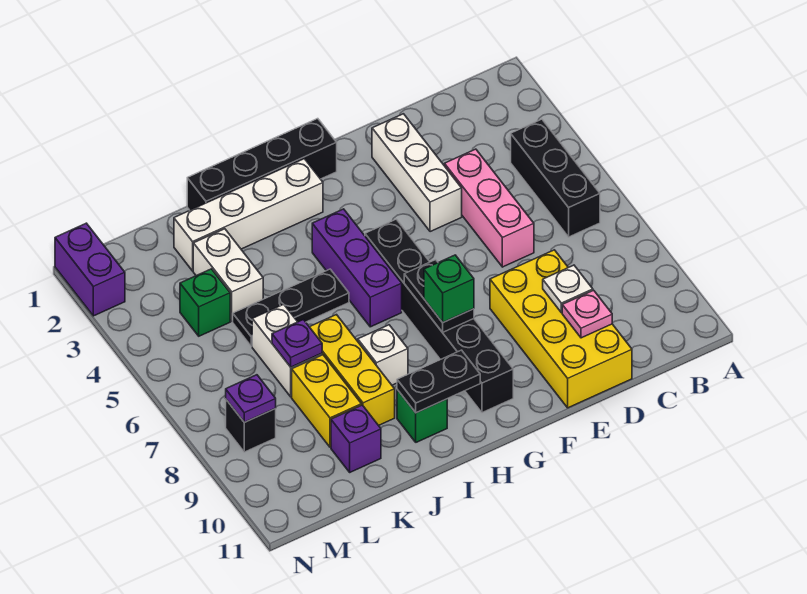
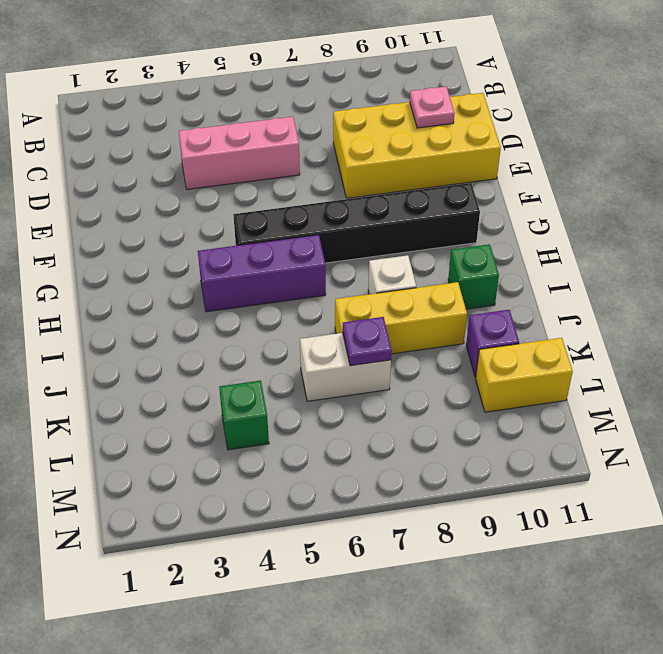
yellow 1x2 brick [476,338,573,412] -> yellow 1x2 brick moved to [292,355,361,447]
none -> black 1x3 brick [511,119,600,237]
none -> white 1x3 brick [372,114,462,232]
none -> black 1x4 brick [187,119,337,210]

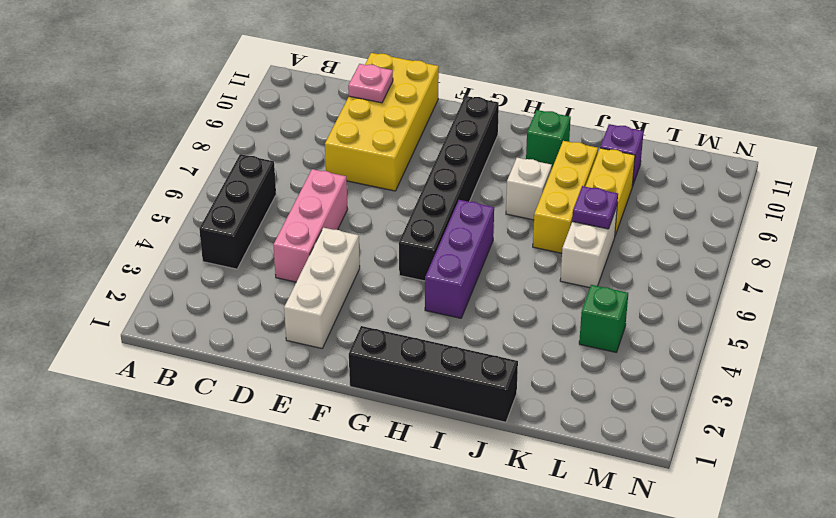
none -> white 1x4 brick [174,159,323,271]
none -> black 1x3 plate [233,269,349,347]
none -> white 1x2 brick [193,229,263,321]

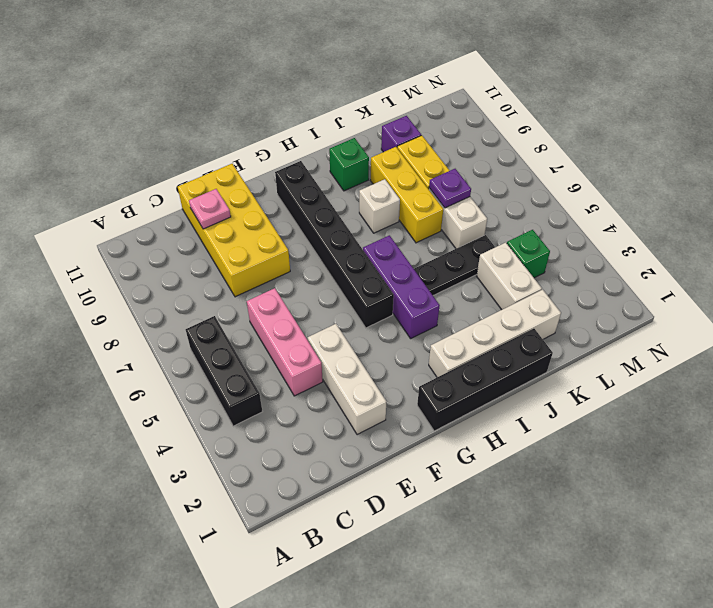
none -> black 1x1 brick [226,400,276,452]
none -> purple 1x2 brick [55,223,125,316]
none -> white 1x1 plate [543,265,593,313]

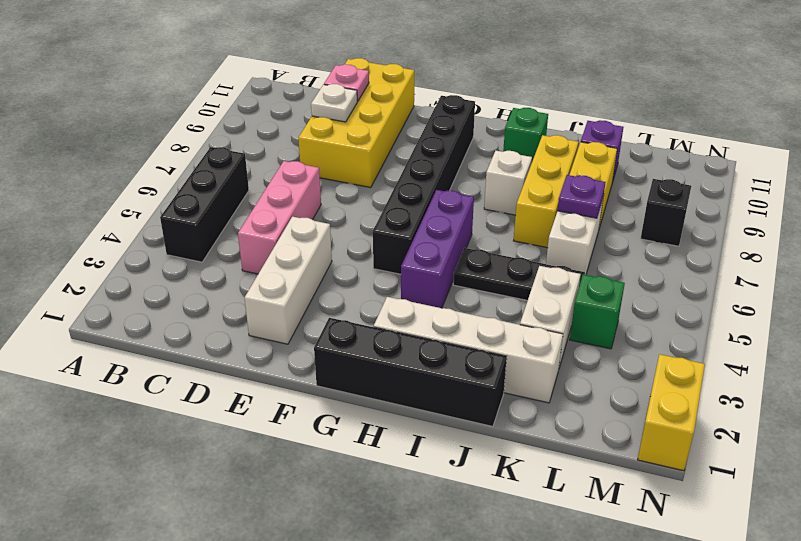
yellow 1x2 brick [638,354,705,471] -> purple 1x2 brick [55,223,125,316]
none -> black 1x2 plate [404,260,474,332]
none -> black 1x2 plate [397,350,480,413]
none -> purple 1x1 plate [226,375,276,422]

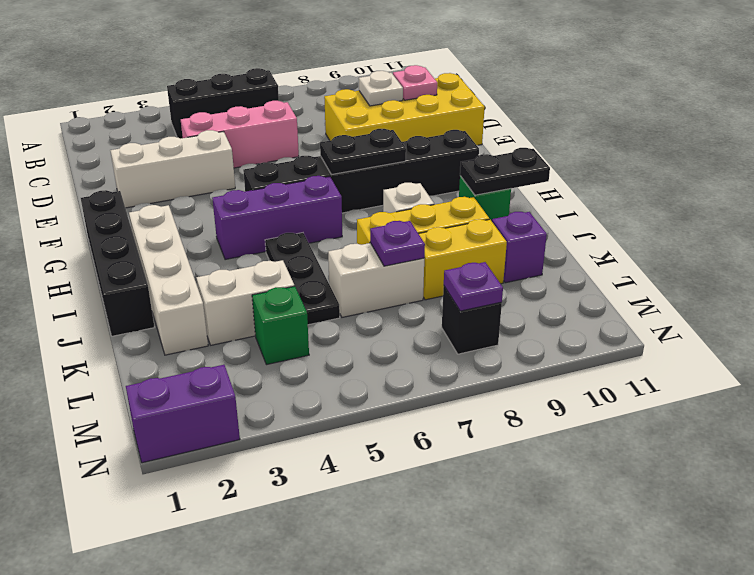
black 1x2 plate [460,148,550,195] -> black 1x2 plate turned to [397,350,480,413]
none -> green 1x1 brick [424,255,474,322]

